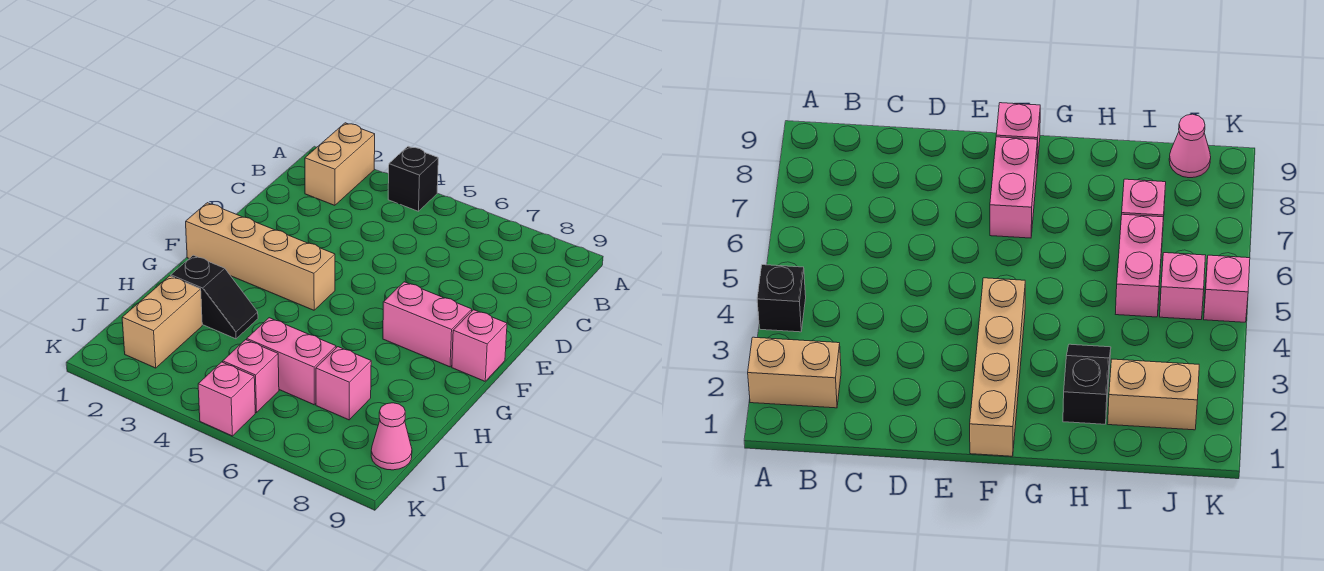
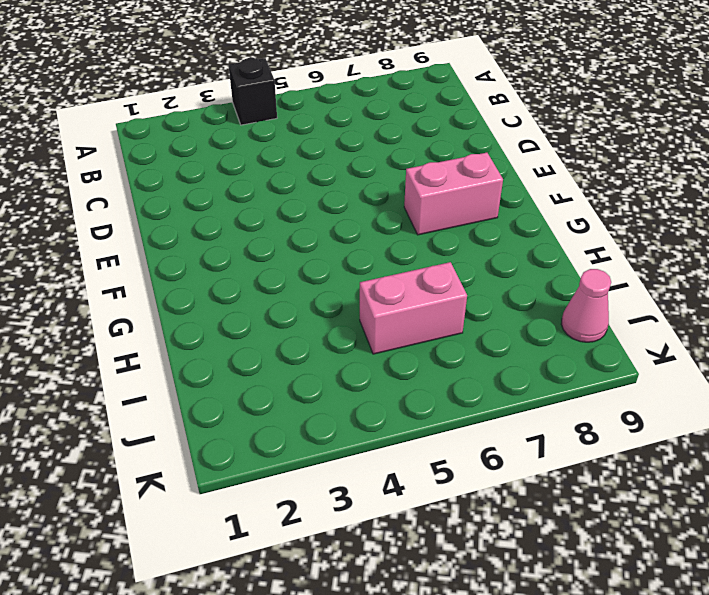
none -> tan 1x2 brick [305,123,375,205]
none -> tan 1x4 brick [186,203,335,310]
none -> pink 1x1 brick [452,310,507,381]

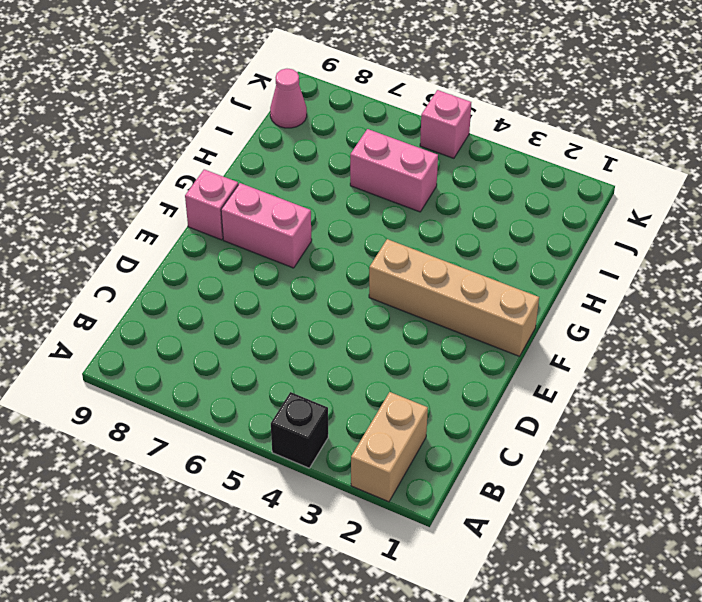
none -> black 1x2 slope [171,255,258,339]
none -> tan 1x2 brick [122,276,202,368]
none -> pink 1x1 brick [316,347,371,420]

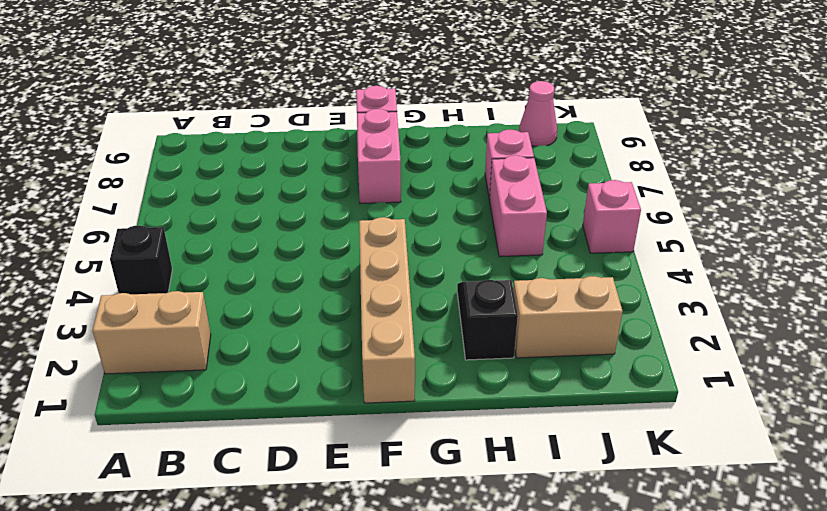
none -> pink 1x1 brick [223,340,279,413]

